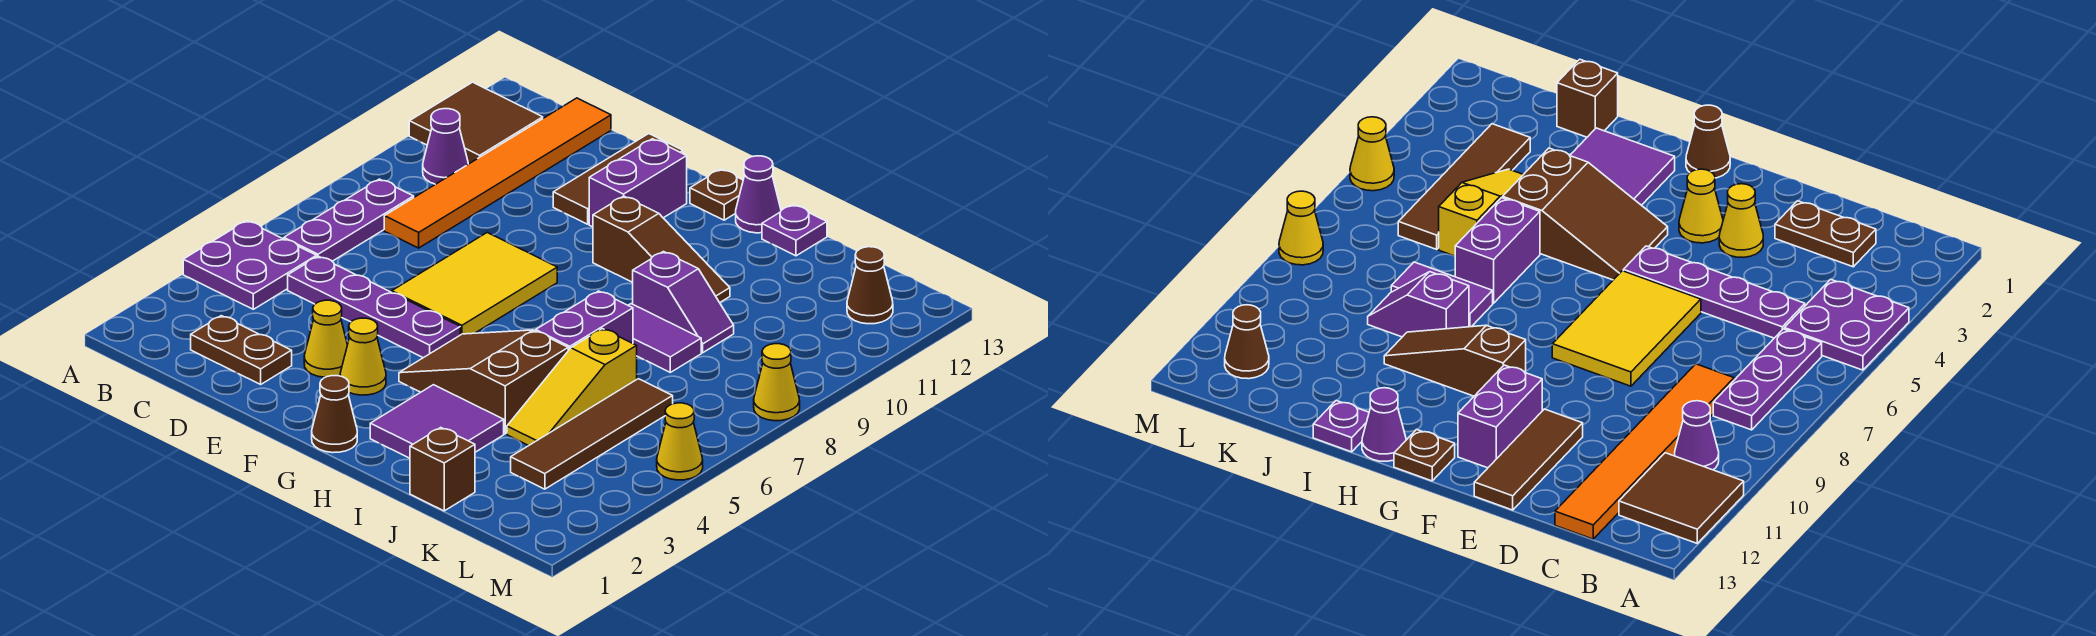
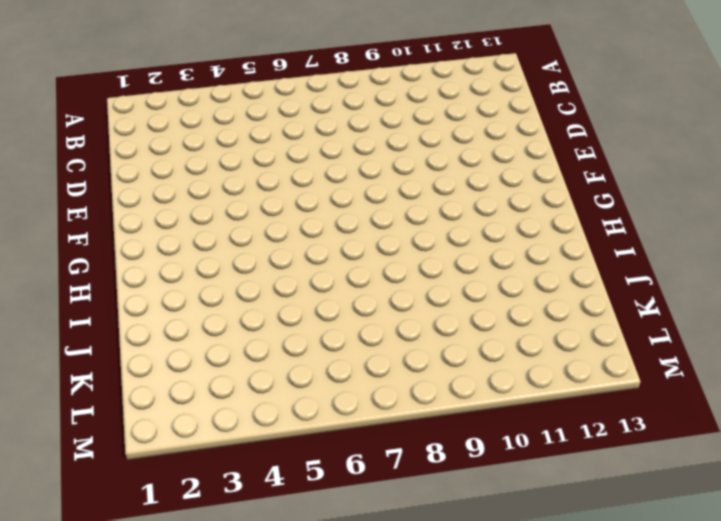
none -> purple 2x2 plate [183,221,317,309]
none -> brown 2x2 tile [409,82,543,164]
none -> purple 1x3 plate [284,179,414,261]

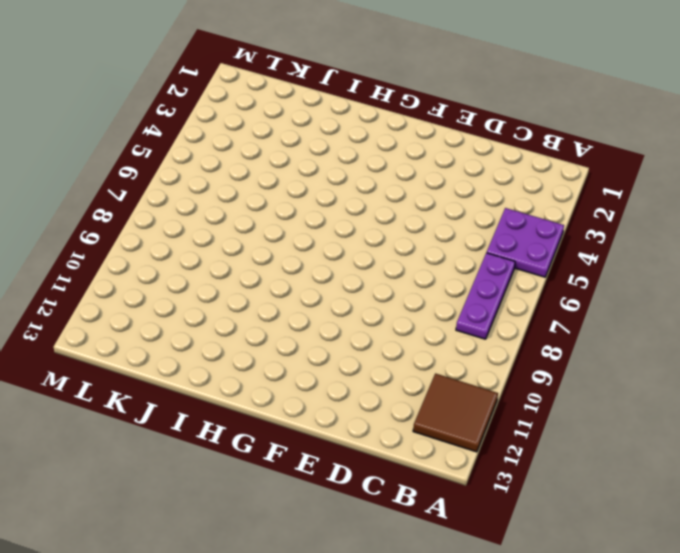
none -> purple 1x1 cone [423,109,468,184]
none -> brown 1x2 plate [191,316,292,384]
none -> purple 1x4 plate [288,256,460,358]

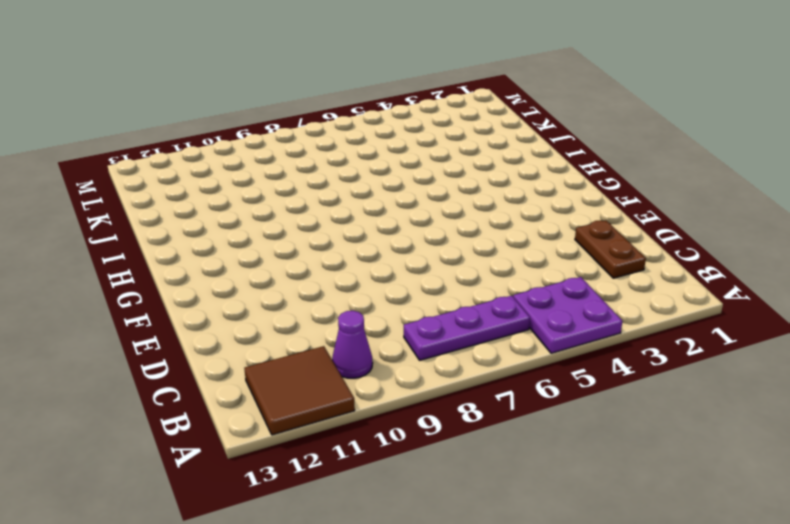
none -> purple 1x4 plate [288,256,460,358]
none -> orange 1x6 tile [384,98,611,248]
none -> yellow 1x1 cone [304,300,347,377]

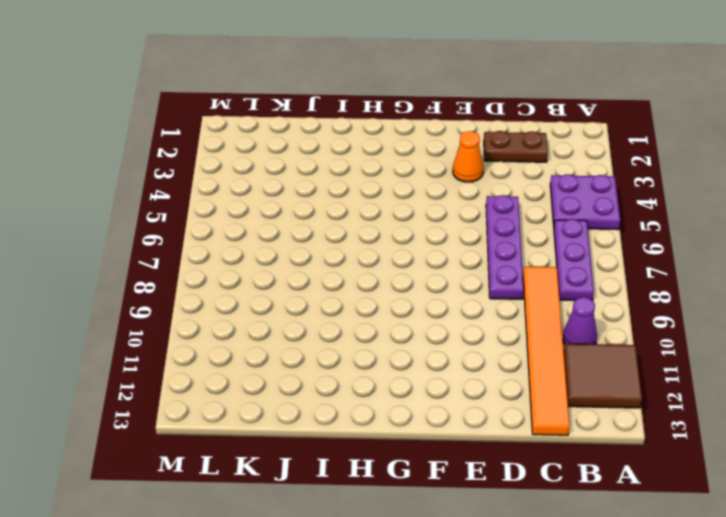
purple 1x4 plate [486,195,524,299] -> purple 1x4 plate turned to [288,256,460,358]
orange 1x1 cone [453,131,484,182] -> yellow 1x1 cone [304,300,347,377]
none -> yellow 2x3 tile [392,233,557,335]
none -> brown 1x3 tile [553,134,683,224]
none -> yellow 1x1 cone [340,318,386,395]

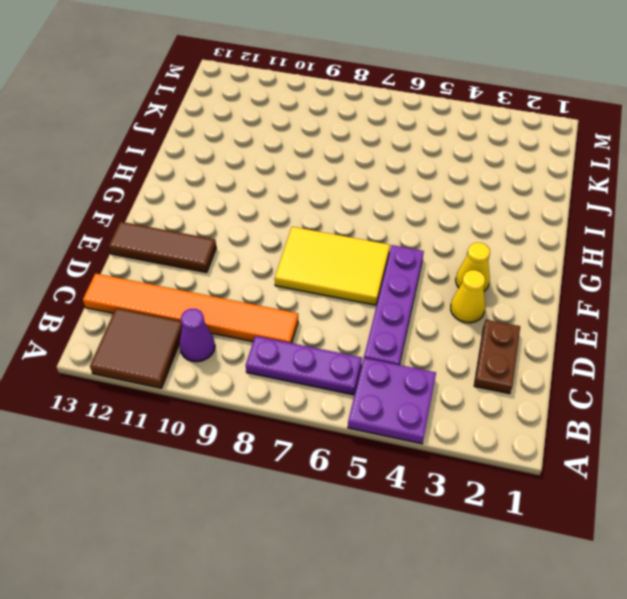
none -> purple 1x2 brick [589,139,687,227]
none -> brown 1x1 cone [312,376,357,453]
none -> brown 2x3 slope [399,330,568,434]

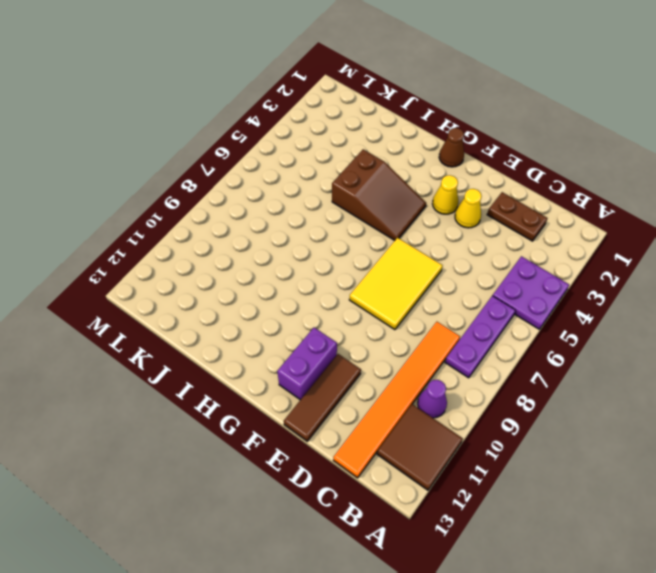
none -> purple 1x4 plate [288,256,460,358]
none -> brown 1x3 slope [593,196,730,303]
none -> brown 1x1 plate [690,169,743,220]

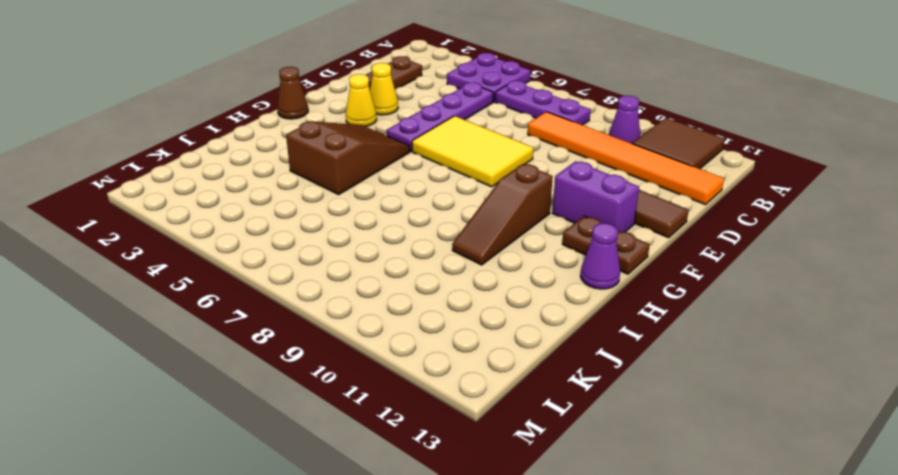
brown 1x2 plate [562,216,650,274] -> brown 1x1 plate [690,169,743,220]
none -> purple 2x2 tile [370,385,504,458]
none -> purple 1x2 brick [536,291,633,351]
none -> purple 1x2 tile [628,304,701,372]

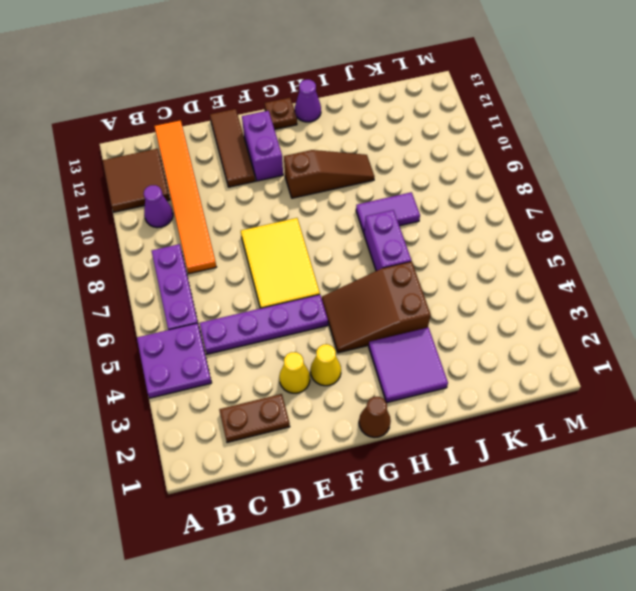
none -> purple 1x2 slope [633,252,734,353]
none -> purple 1x1 plate [762,205,827,256]
none -> brown 1x1 brick [410,428,475,511]

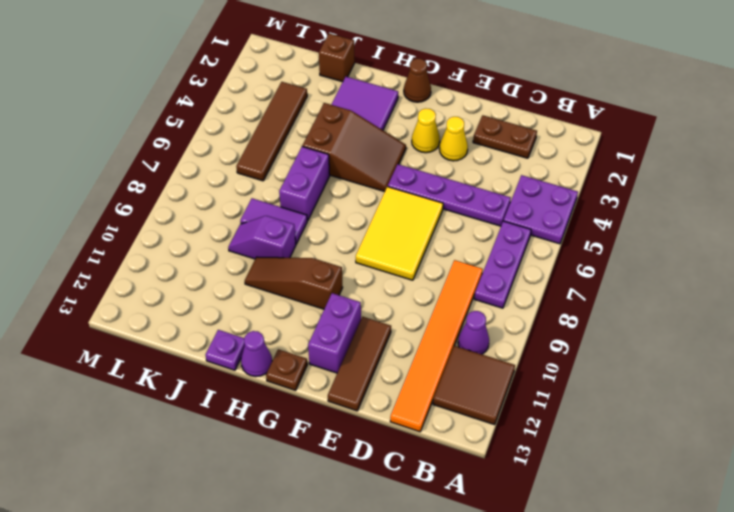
none -> yellow 1x3 slope [507,329,637,446]
none -> brown 1x1 cone [847,247,893,324]
none -> yellow 1x1 cone [657,403,703,480]

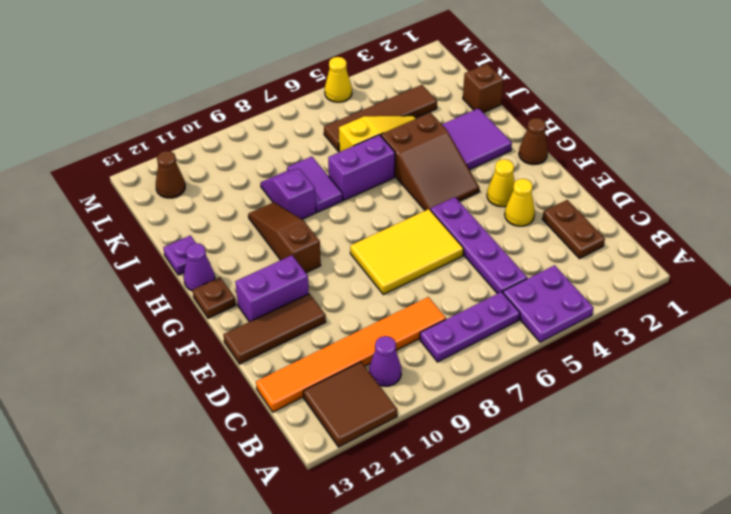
none -> yellow 1x1 cone [754,344,800,421]

